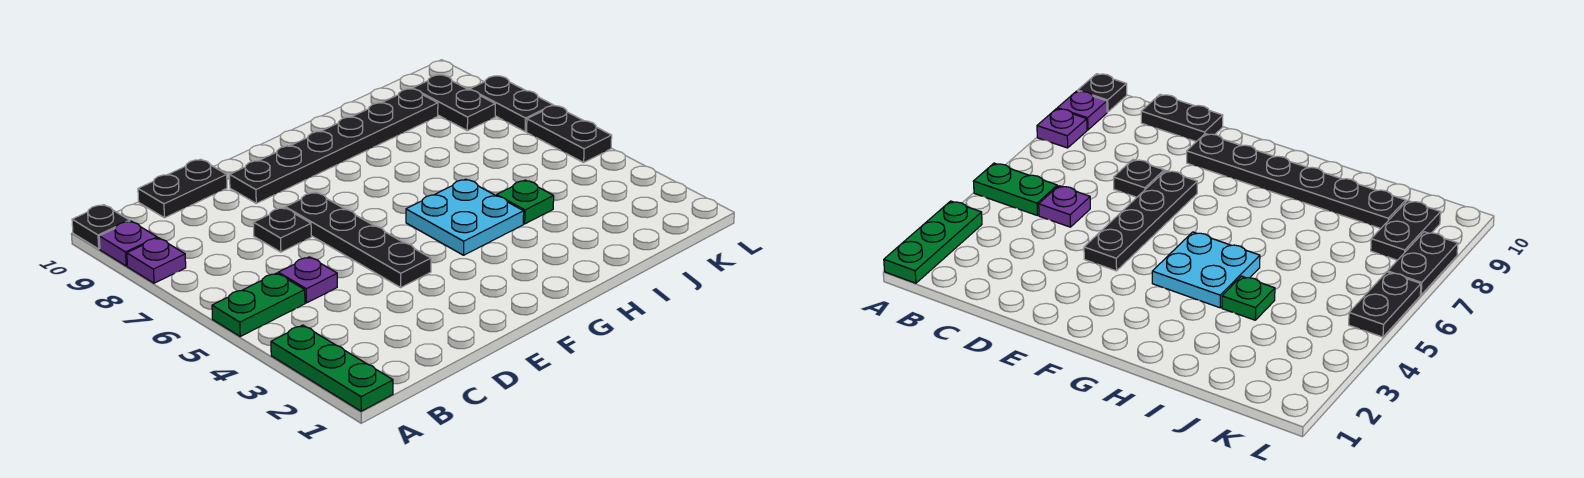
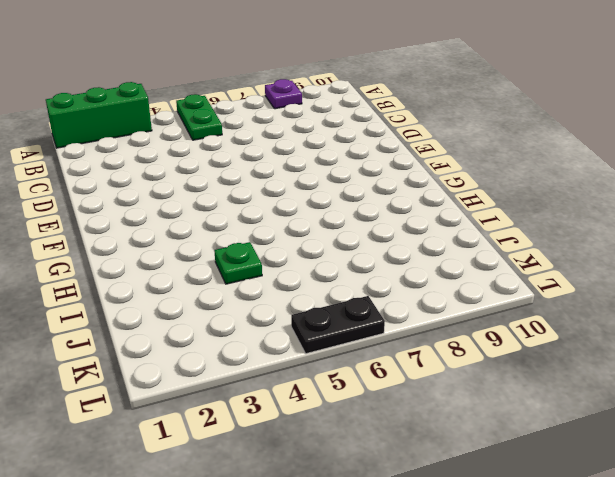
green 1x3 brick [46,82,152,148] -> green 1x3 plate [271,325,393,411]
none -> purple 1x1 plate [99,221,157,266]
none -> black 1x1 plate [72,205,130,249]
none -> purple 1x1 plate [278,257,337,303]

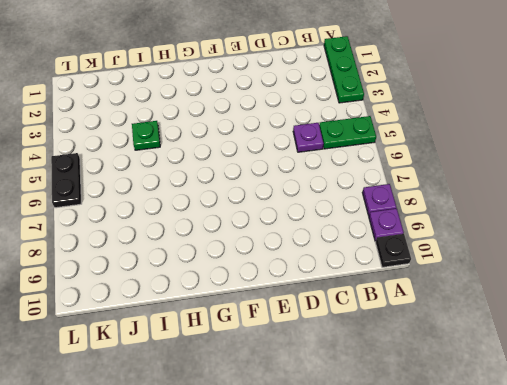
none -> black 1x2 plate [138,159,227,218]
none -> black 1x1 plate [253,208,311,252]
none -> black 1x4 plate [285,192,431,287]

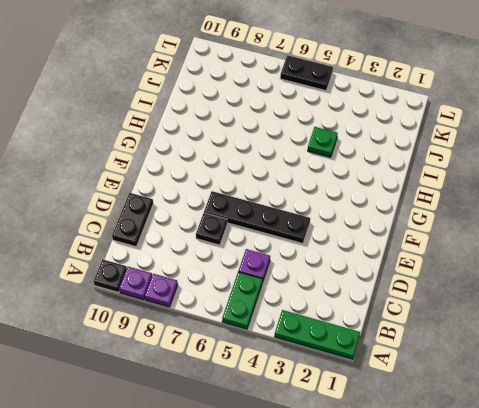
none -> black 1x6 plate [230,89,438,203]
none -> cyan 2x2 plate [406,179,524,255]
none -> black 1x2 plate [413,75,495,131]

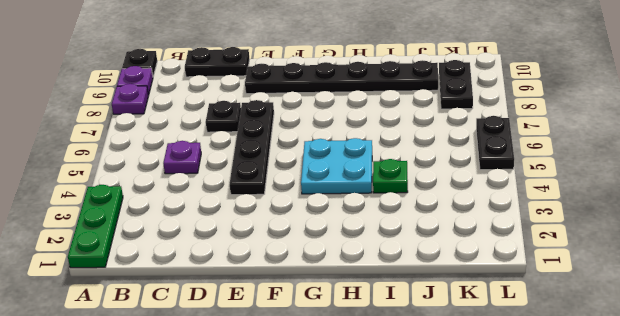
none -> green 1x2 plate [212,273,305,336]
none -> black 1x2 plate [470,76,553,132]

